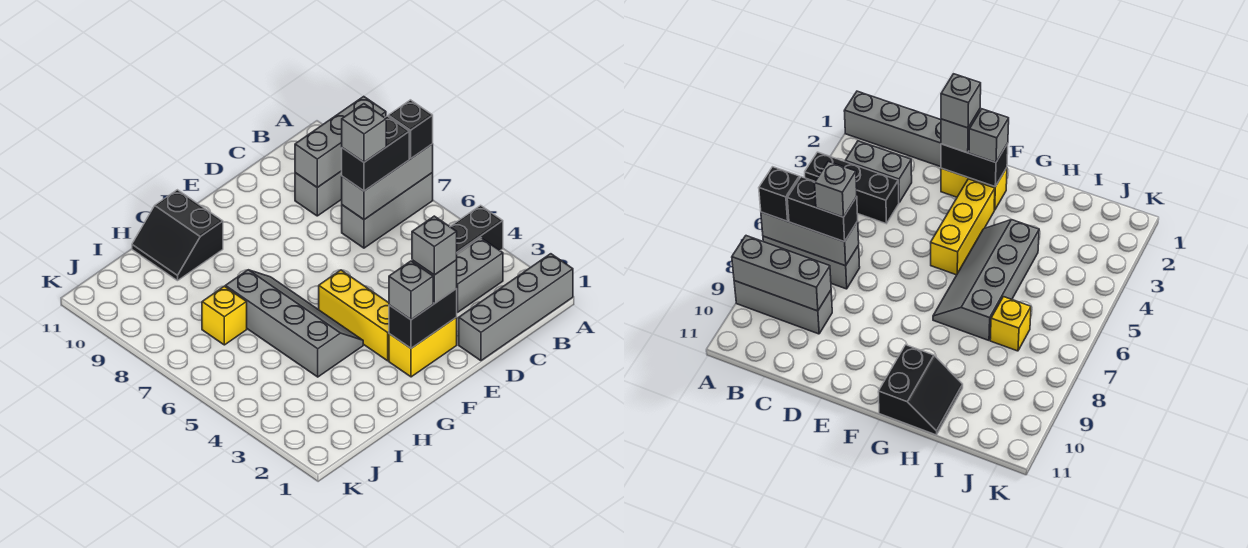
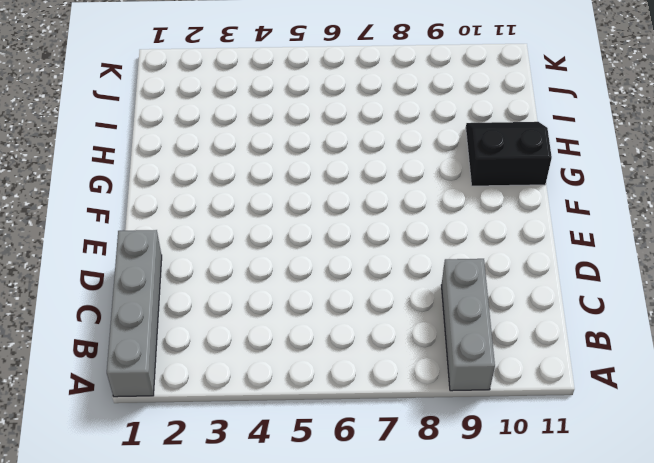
none -> black 1x3 brick [450,205,503,254]
none -> grey 1x3 brick [342,173,433,248]
none -> grey 1x2 brick [456,238,503,312]

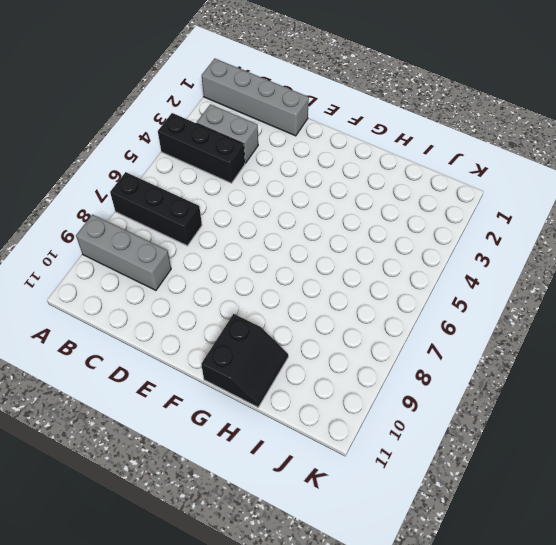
black 1x3 brick [110,172,202,246] -> grey 1x3 brick [342,173,433,248]
none -> yellow 1x2 brick [389,318,457,377]
none -> yellow 1x3 brick [319,270,389,361]
none -> grey 2x4 slope [225,270,363,377]

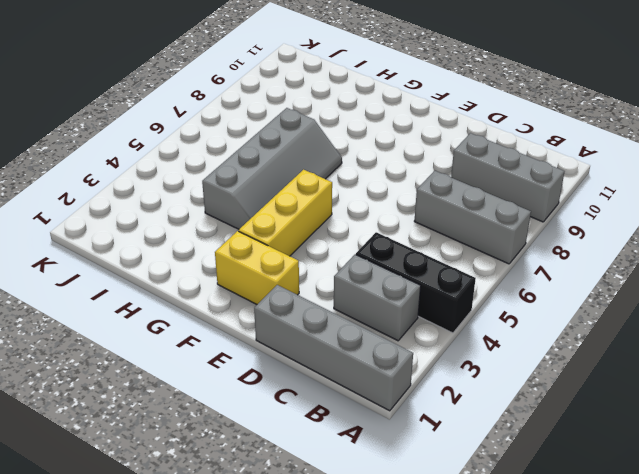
none -> black 2x2 slope [132,190,223,281]
none -> yellow 1x1 brick [202,286,247,345]
none -> grey 1x3 brick [342,144,433,220]

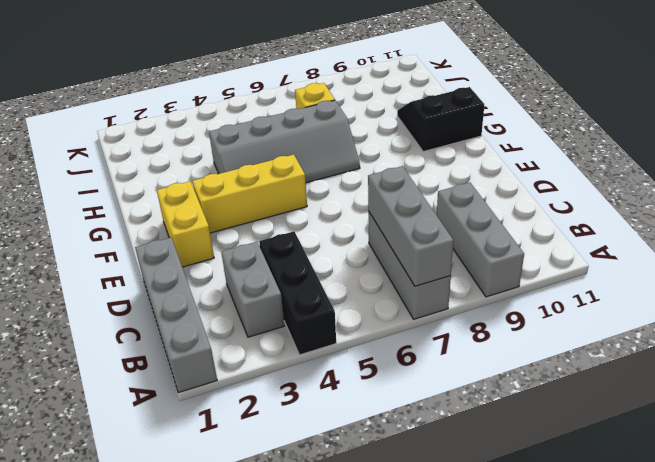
none -> grey 1x3 brick [295,97,386,187]
none -> black 1x2 brick [389,289,457,348]
none -> black 1x1 brick [388,100,433,159]

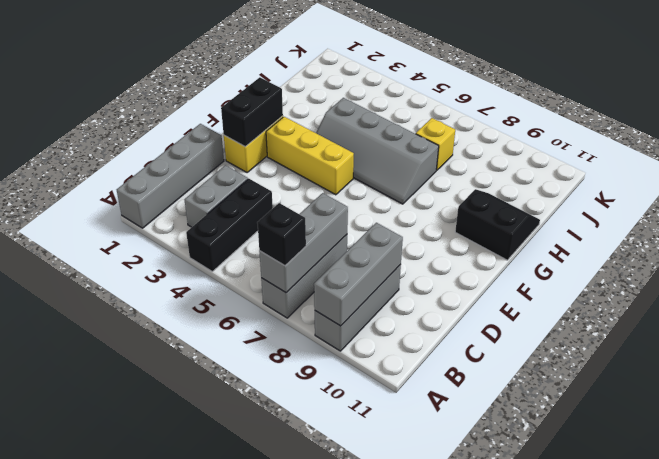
none -> black 1x2 brick [342,116,409,191]
none -> grey 1x1 brick [412,260,457,304]
none -> grey 1x1 brick [389,261,433,320]

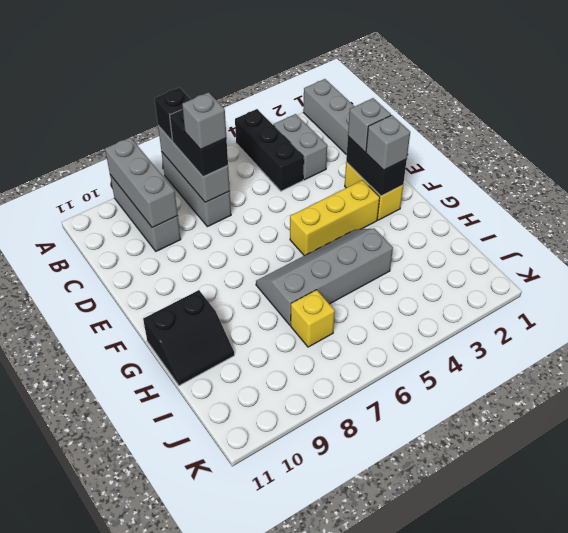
none -> grey 1x1 brick [412,216,457,275]

